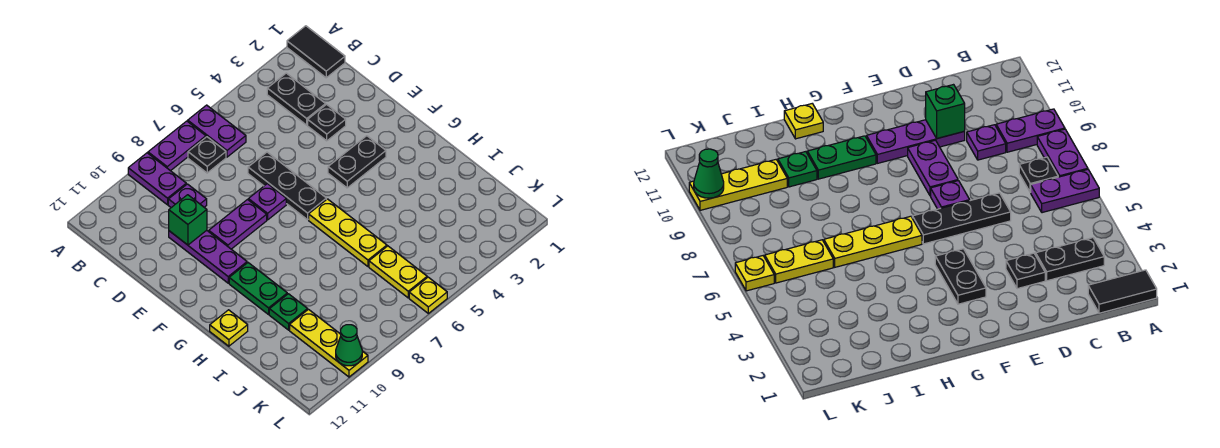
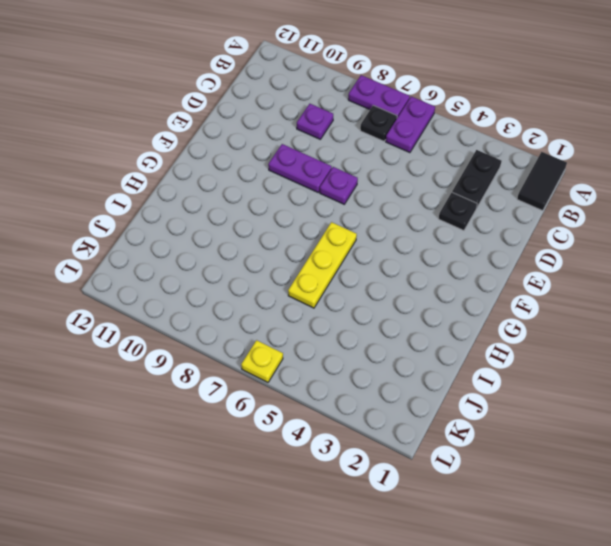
none -> purple 1x2 plate [128,153,186,205]
none -> black 1x3 plate [248,152,326,220]
none -> purple 1x3 plate [169,230,247,283]

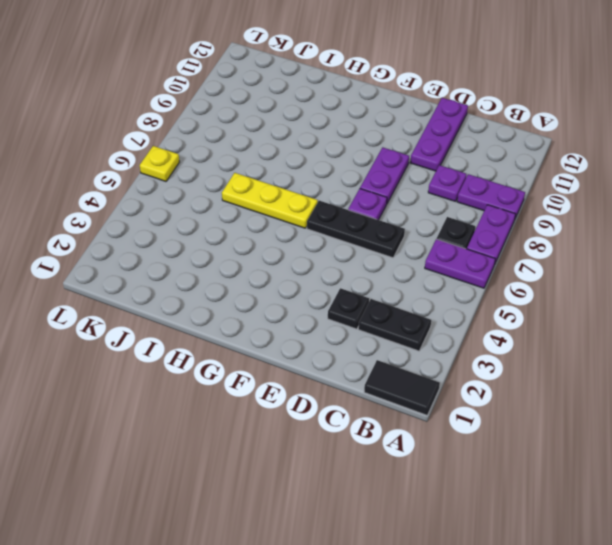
purple 1x3 plate [410,98,468,171] -> purple 1x3 plate turned to [169,230,247,283]
none -> black 1x2 plate [328,136,386,188]
none -> green 1x2 plate [229,263,287,314]
none -> yellow 1x1 plate [210,310,248,346]

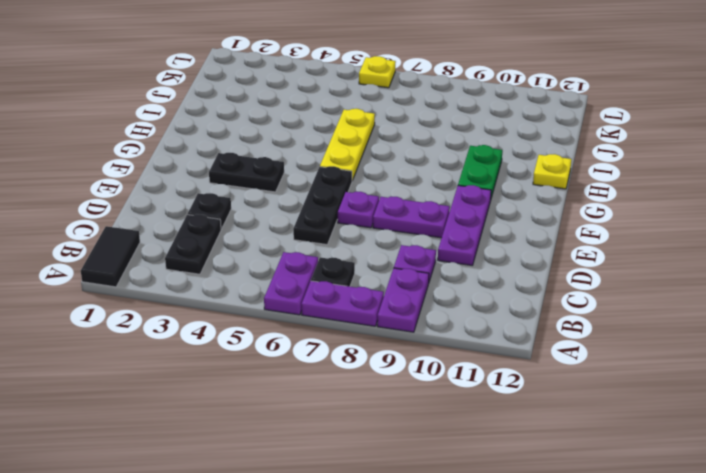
none -> green 1x1 plate [269,294,308,330]
none -> yellow 1x2 plate [369,246,427,298]
none -> yellow 1x3 plate [290,310,368,377]

